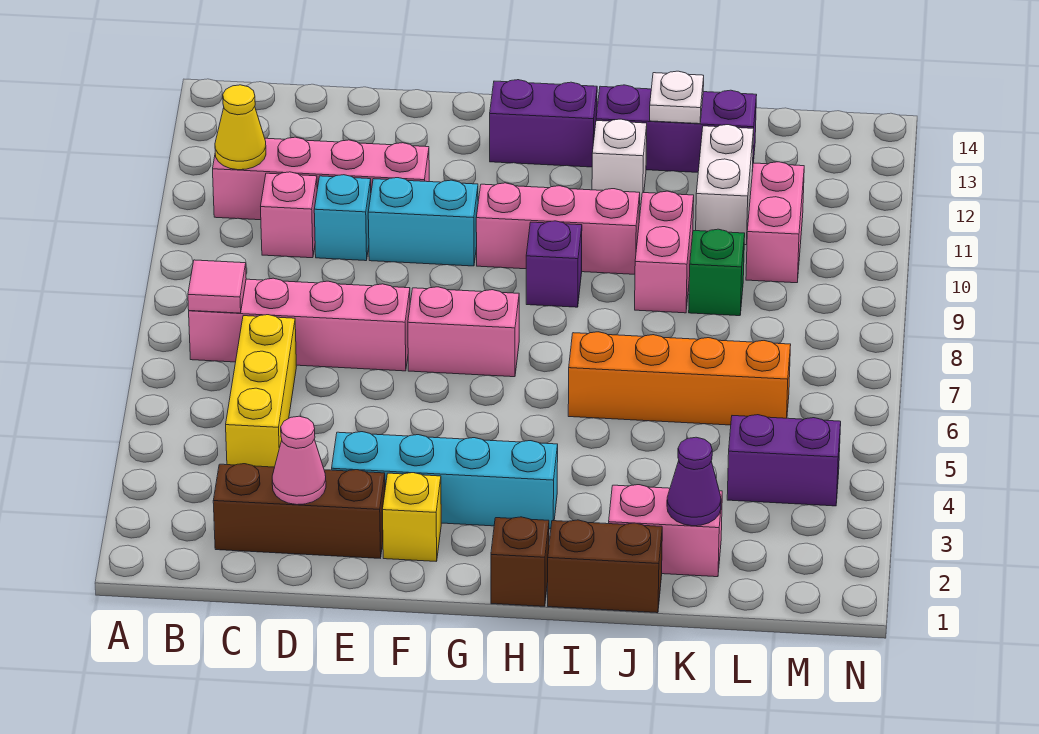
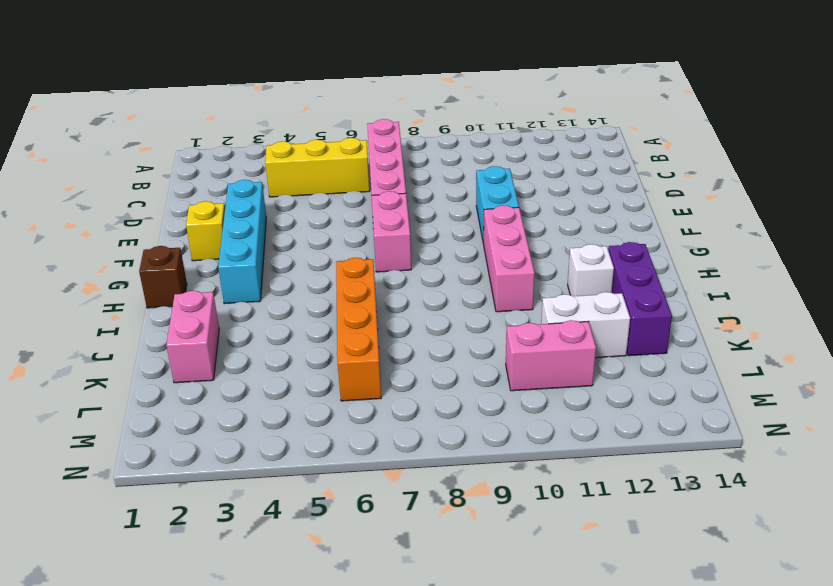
none -> pink 1x4 brick [213,137,429,220]
none -> brown 1x3 brick [213,464,385,558]
none -> pink 1x1 brick [261,172,317,258]

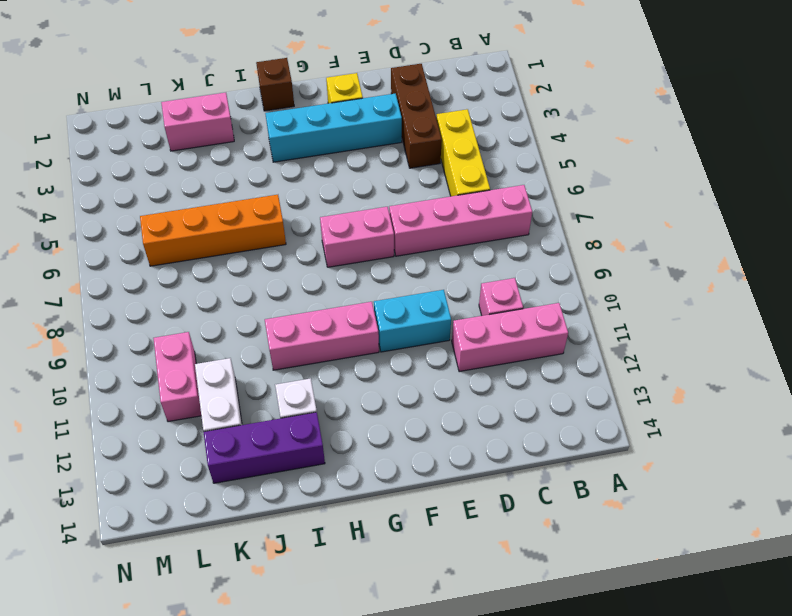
pink 1x3 brick [452,303,568,372] -> pink 1x4 brick [213,137,429,220]
brown 1x3 brick [391,64,442,168] -> brown 1x3 brick turned to [213,464,385,558]
none -> cyan 1x1 brick [314,175,371,261]
none -> purple 1x2 brick [490,80,597,167]
none -> purple 1x1 brick [526,221,582,307]

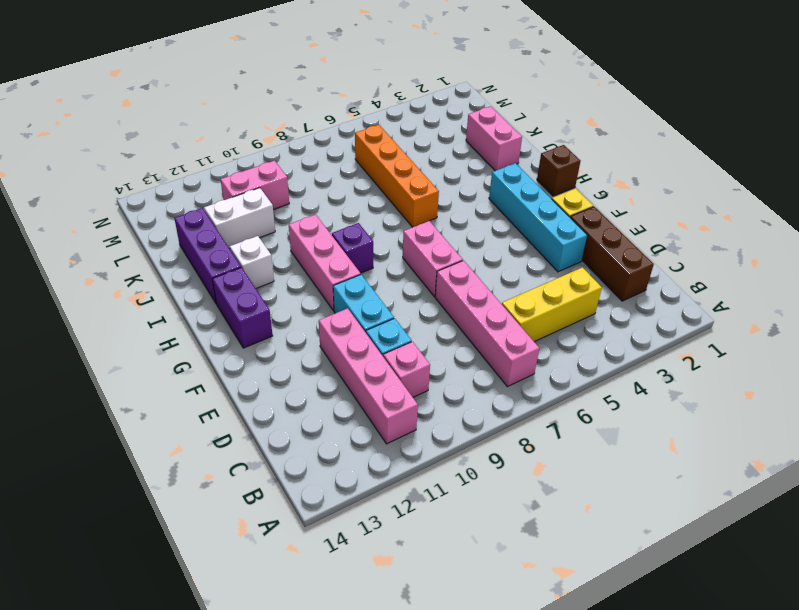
none -> brown 1x2 brick [548,520,662,613]
none -> pink 1x2 brick [635,191,694,313]
none -> green 1x1 brick [689,229,745,316]

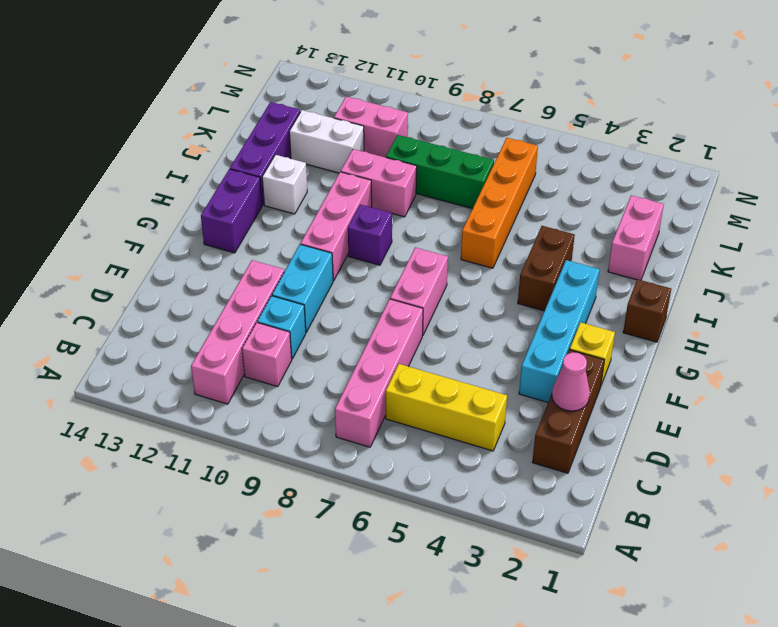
brown 1x2 brick [518,226,575,311] -> brown 1x2 brick moved to [548,520,662,613]
green 1x3 brick [386,135,494,209] -> green 1x1 brick [689,229,745,316]
none -> purple 1x2 brick [727,415,841,506]
none -> pink 1x1 tile [188,260,246,313]
none -> yellow 1x1 cone [215,85,266,170]

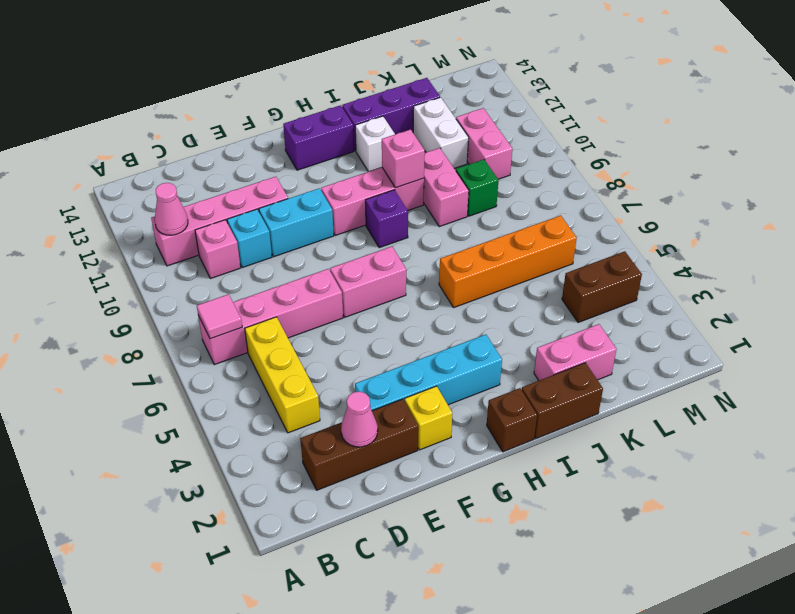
pink 1x1 cone [155,183,188,235] -> yellow 1x1 cone [215,85,266,170]
pink 1x1 brick [382,129,425,188] -> none
brown 1x2 brick [562,251,642,323] -> purple 1x2 brick [727,415,841,506]
none -> white 1x1 plate [650,71,704,124]
none -> purple 1x1 cone [667,437,721,526]

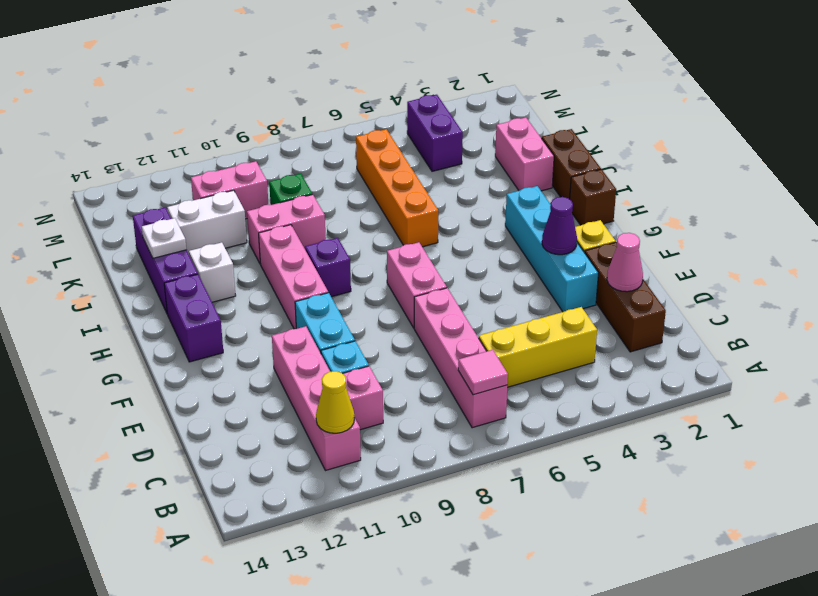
purple 1x1 cone [542,197,577,255] -> purple 1x1 cone moved to [667,437,721,526]

